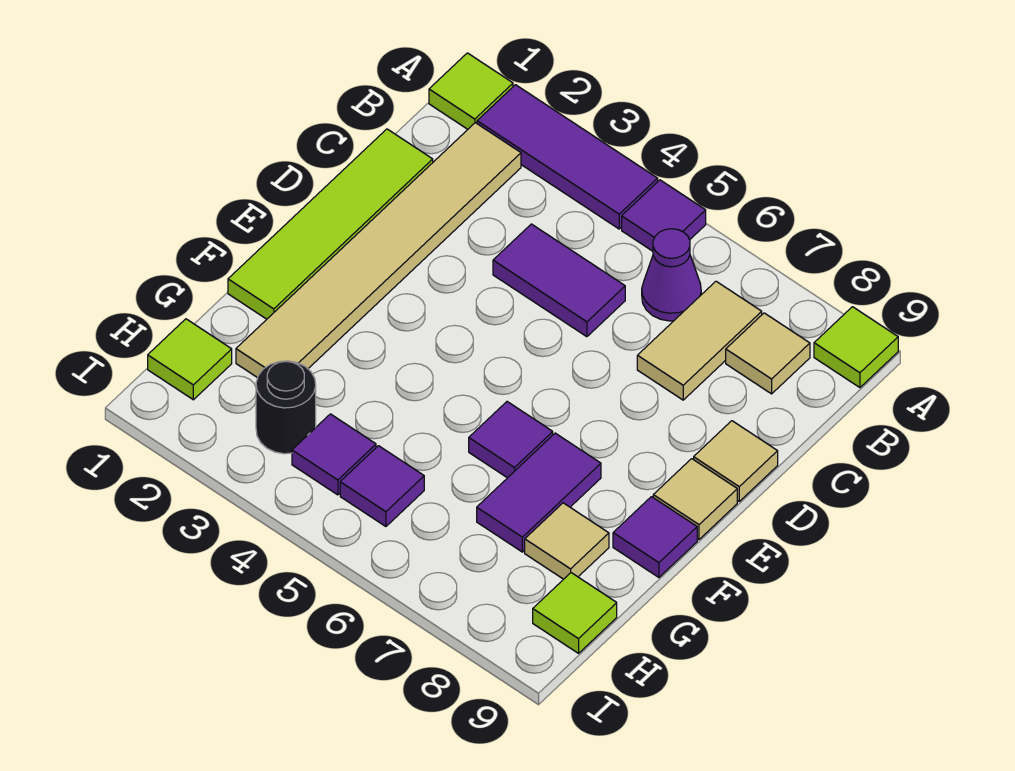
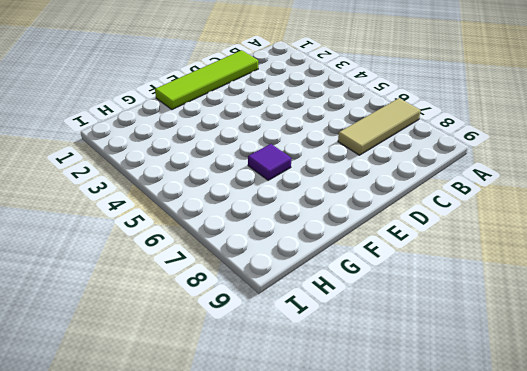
tan 1x3 tile [338,98,421,155] -> tan 1x2 tile [637,281,762,400]
none -> lime 1x1 tile [429,53,513,129]
none -> purple 1x3 tile [477,85,658,229]
none -> purple 1x1 tile [622,180,706,251]

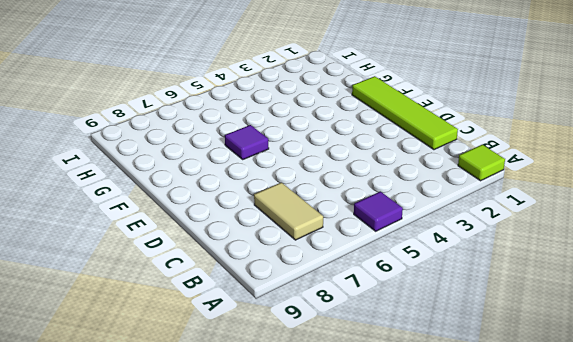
none -> purple 1x3 tile [477,85,658,229]
none -> lime 1x1 tile [814,307,898,388]
none -> tan 1x6 tile [236,123,521,378]

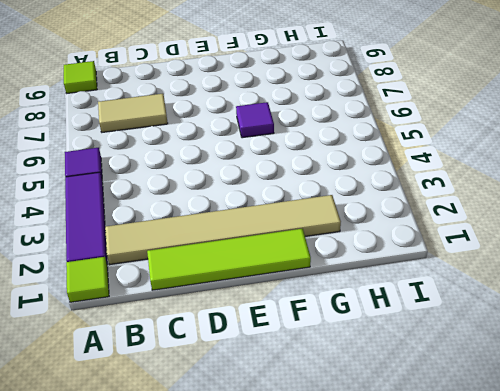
none -> purple 1x1 cone [642,229,701,321]
none -> tan 1x1 tile [726,313,810,394]
none -> purple 1x2 tile [493,224,625,337]

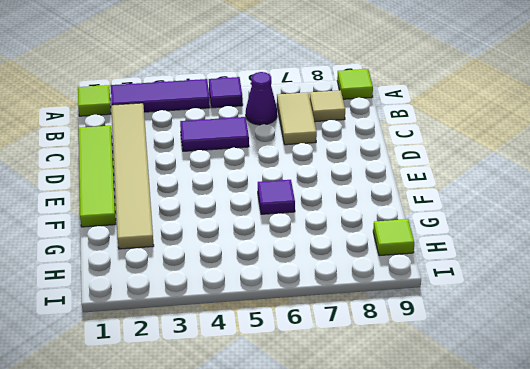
none -> tan 1x1 tile [694,421,778,501]
none -> tan 1x1 tile [653,459,737,539]
none -> purple 1x2 tile [477,433,601,552]

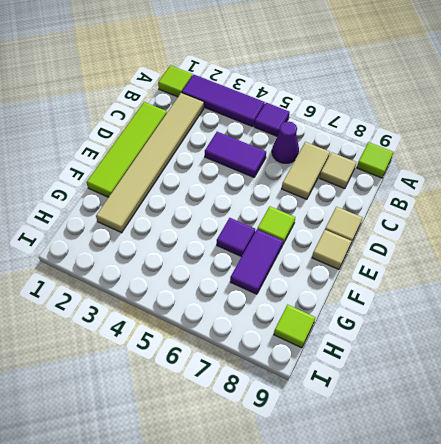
lime 1x1 tile [257,207,295,244] -> lime 1x1 tile moved to [148,319,232,400]
none -> purple 1x1 tile [613,497,697,577]
none -> tan 1x1 tile [525,503,609,579]
none -> black 1x1 round brick [256,361,316,454]

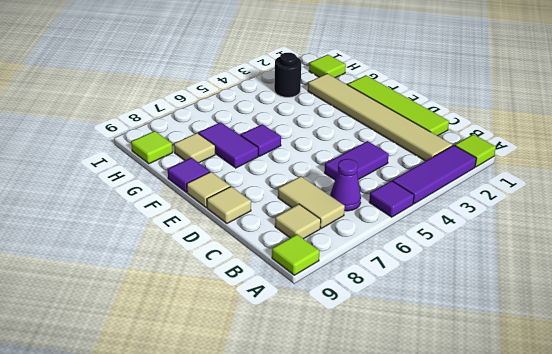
none -> purple 1x1 tile [292,414,376,495]
none -> purple 1x1 tile [340,446,424,526]

